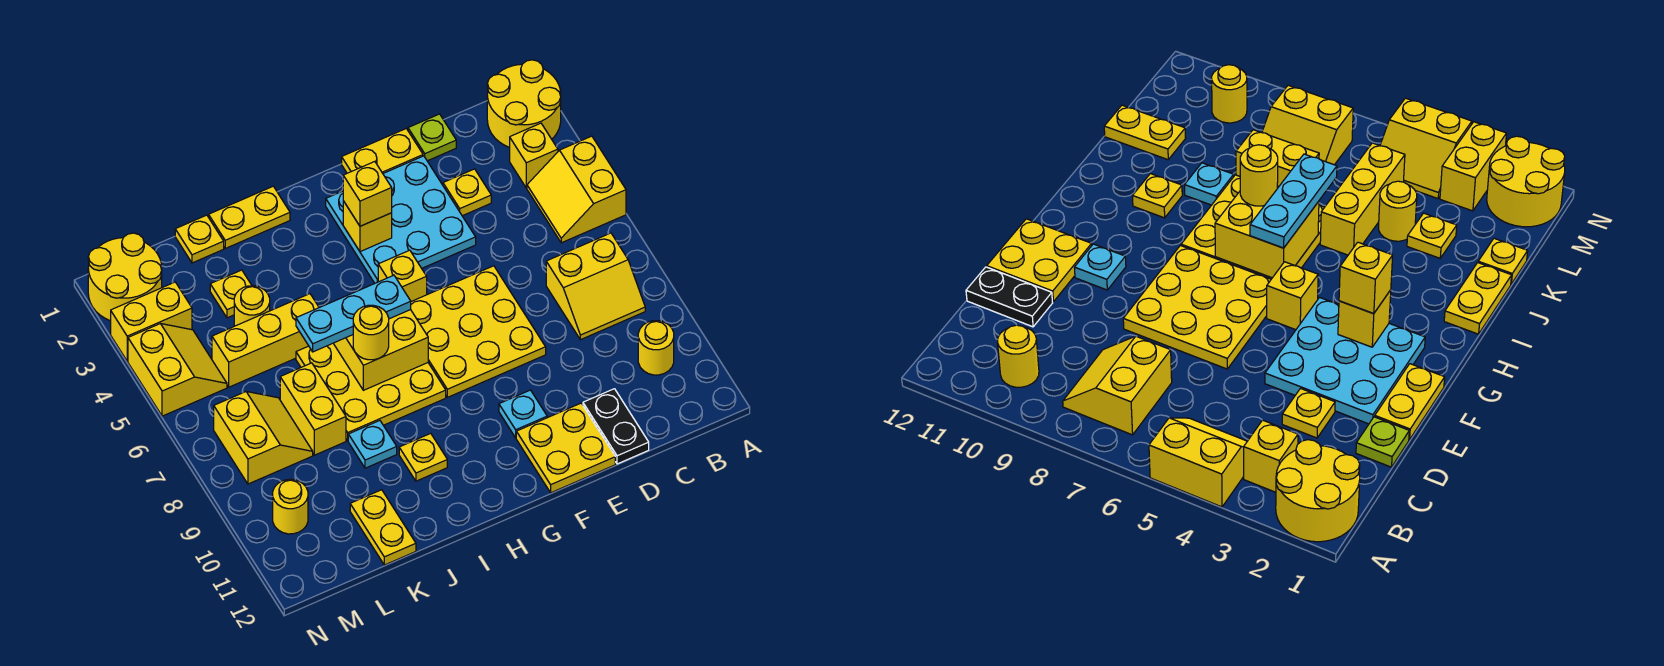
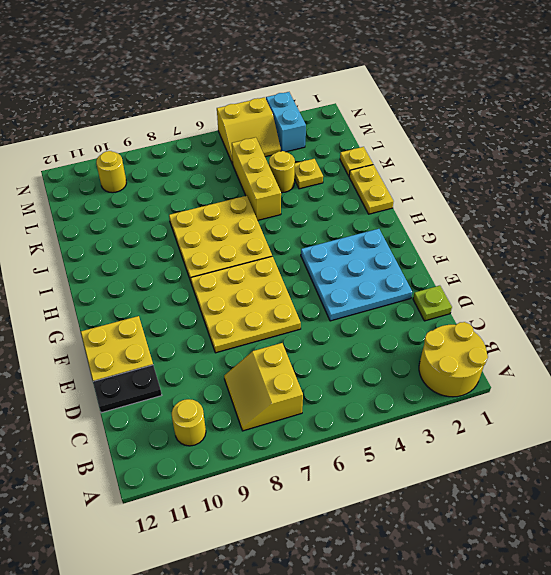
cyan 1x2 brick [266,92,306,152] -> yellow 1x2 brick [111,282,192,361]
none -> yellow 2x2 slope [527,136,626,243]
none -> yellow 1x1 brick [510,123,558,188]
none -> yellow 1x1 plate [443,169,491,216]
none -> yellow 1x2 plate [342,129,423,173]

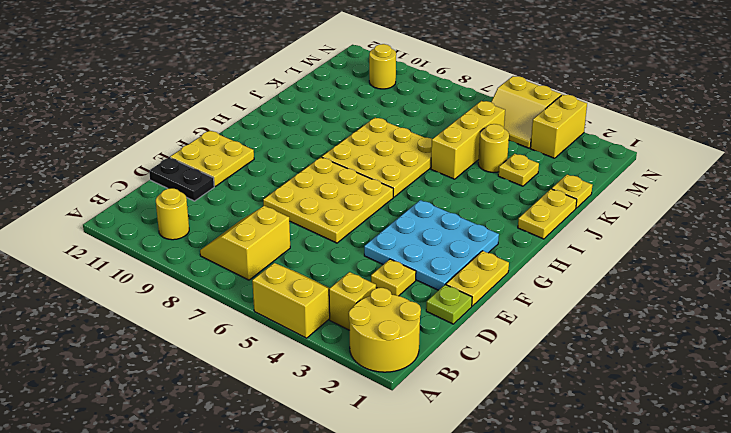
none -> cyan 1x1 plate [499,390,547,438]
none -> yellow 1x1 brick [378,250,427,301]
none -> yellow 1x1 plate [399,433,447,481]
none -> cyan 1x1 plate [348,421,397,468]

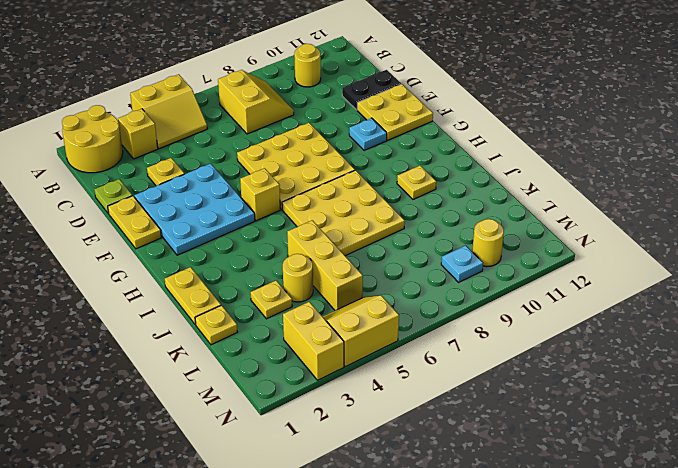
cyan 1x1 plate [441,245,483,282] -> cyan 1x1 plate moved to [348,421,397,468]
none -> yellow 1x2 brick [280,363,346,455]
none -> yellow 1x2 plate [350,490,416,565]
none -> yellow 2x2 slope [214,392,313,484]
none -> yellow 2x2 round brick [88,233,162,321]

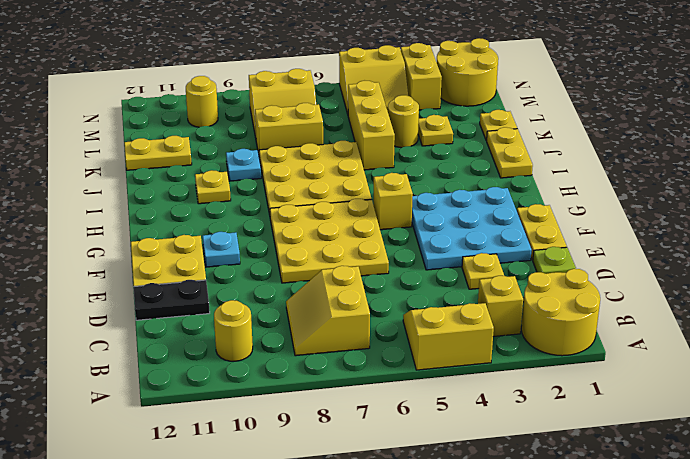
none -> yellow 1x1 brick [343,201,392,252]
none -> yellow 2x2 brick [333,310,428,390]
none -> yellow 1x1 brick [343,162,392,226]
none -> cyan 1x3 plate [296,275,411,352]

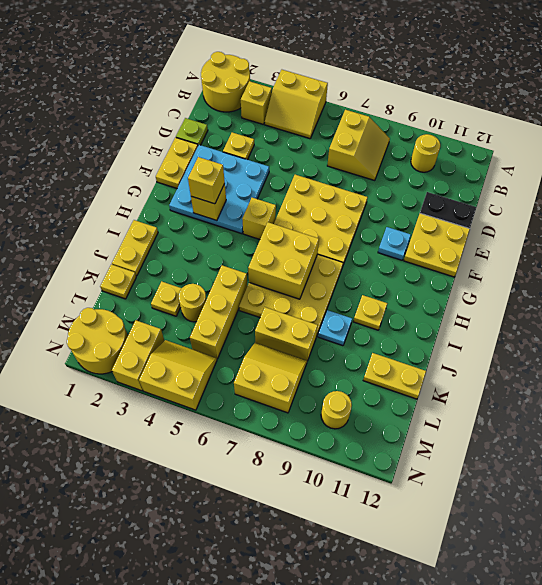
none -> cyan 1x3 plate [296,275,411,352]
none -> yellow 1x1 round brick [353,305,389,360]

